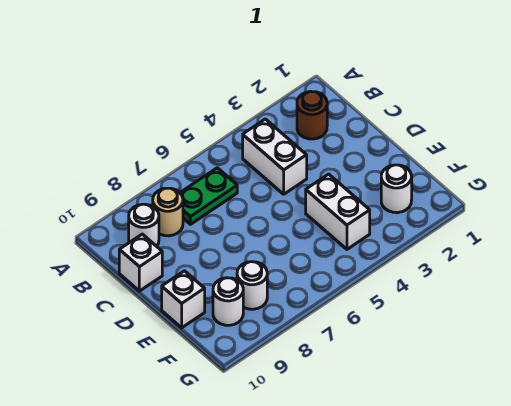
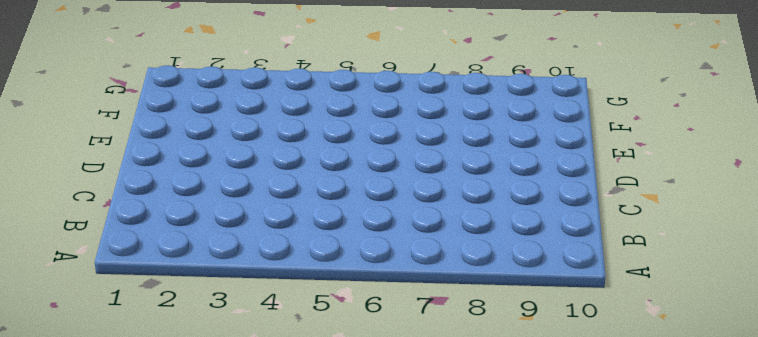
none -> brown 1x1 round brick [297,92,327,139]
none -> white 1x2 brick [243,119,307,194]

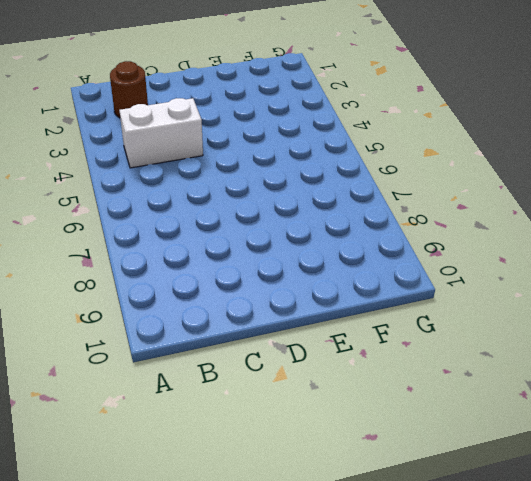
none -> green 1x2 plate [180,168,237,224]
none -> tan 1x1 round brick [153,188,183,236]

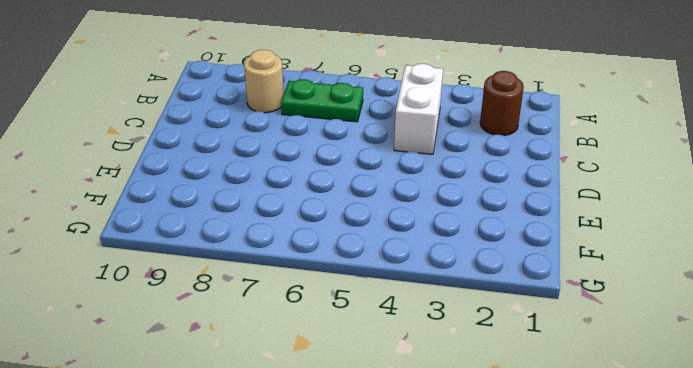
none -> white 1x1 round brick [129,204,159,246]
none -> white 1x1 brick [119,234,162,291]

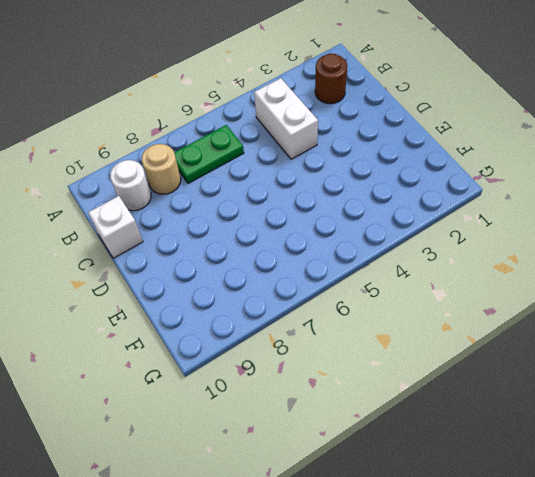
none -> white 1x2 brick [306,174,370,249]
none -> white 1x1 brick [162,271,205,328]

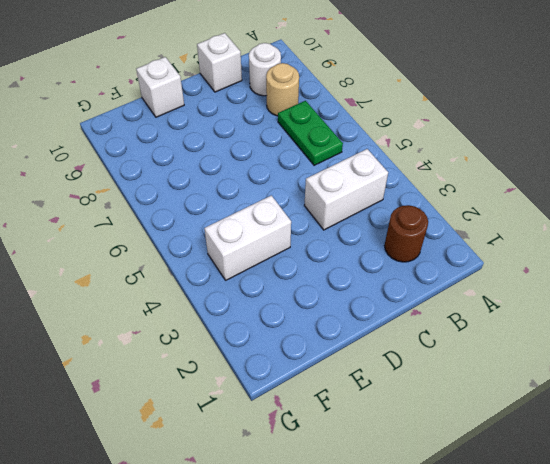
none -> white 1x1 round brick [381,165,412,213]
none -> white 1x1 round brick [237,262,267,309]

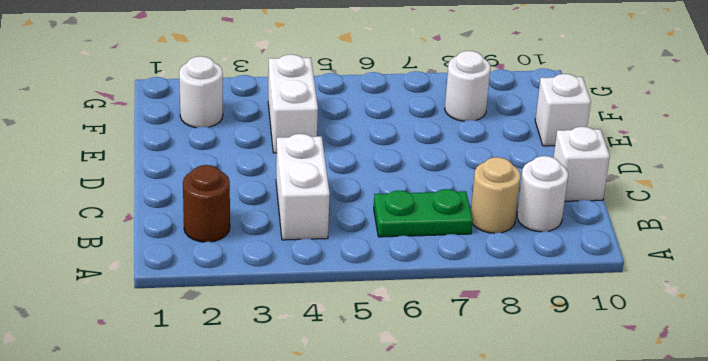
none -> white 1x1 round brick [213,278,243,325]

